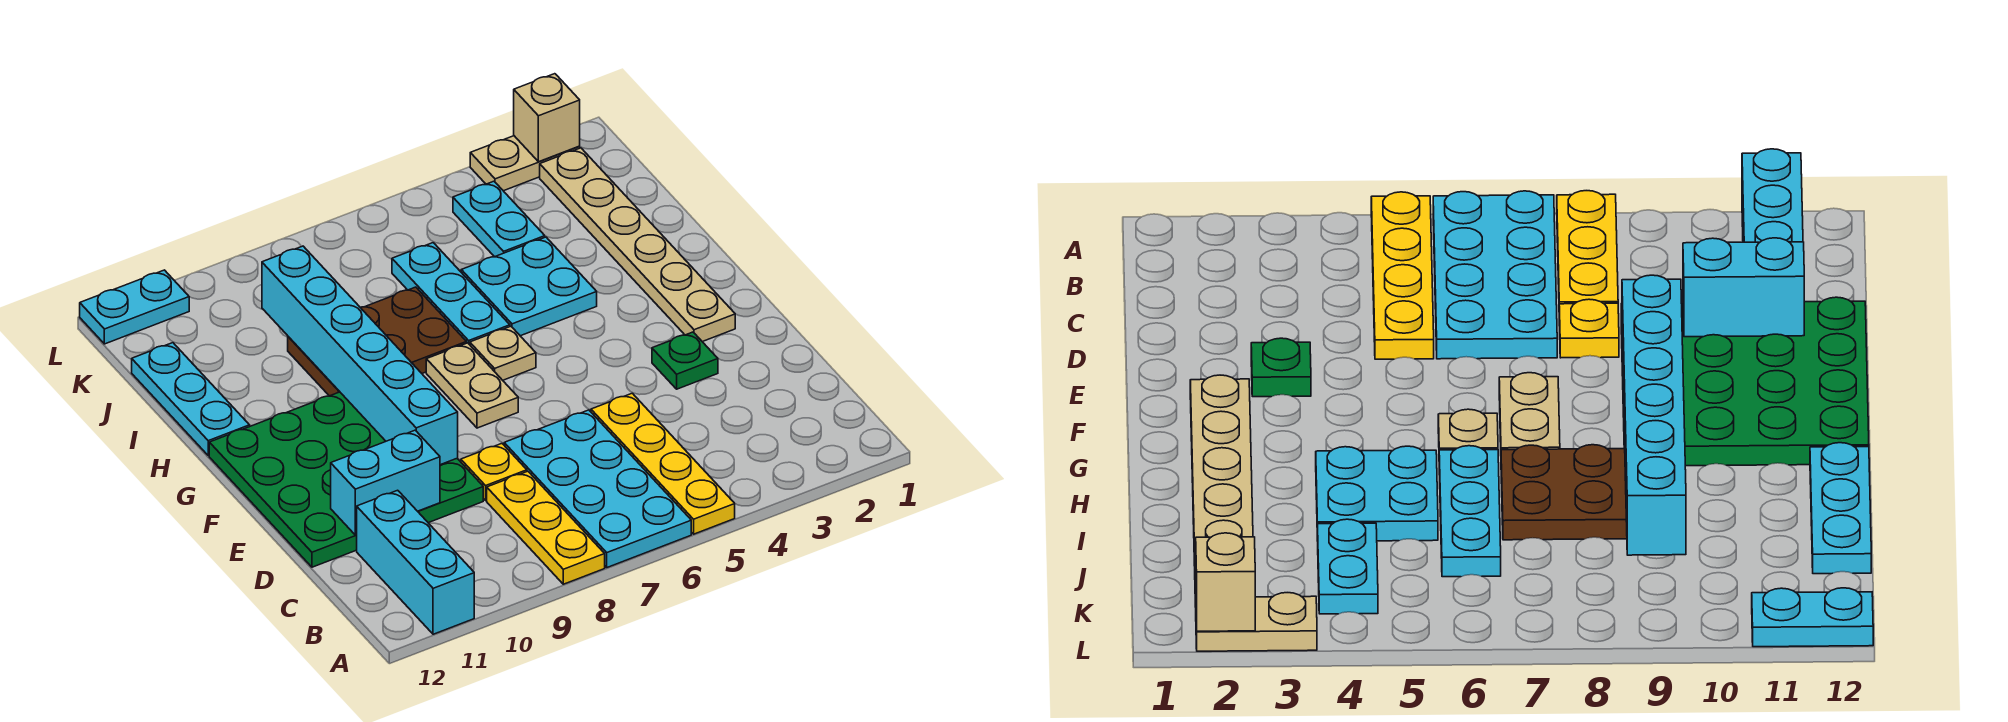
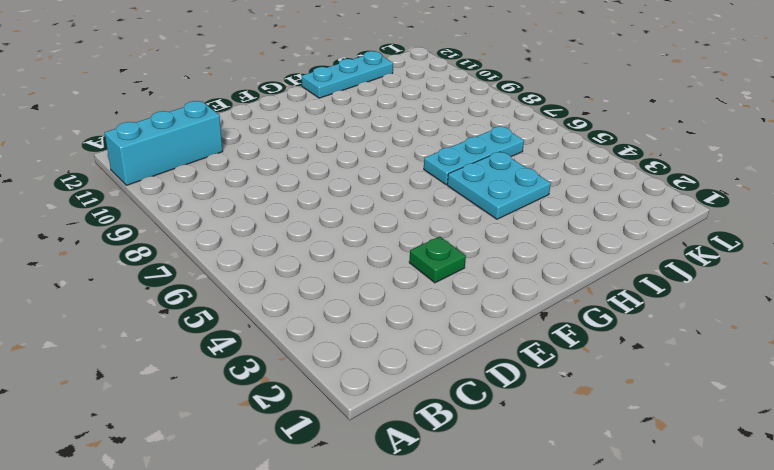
none -> yellow 1x4 plate [591,393,735,534]
none -> cyan 2x4 plate [504,410,691,567]
none -> yellow 1x3 plate [487,471,605,584]

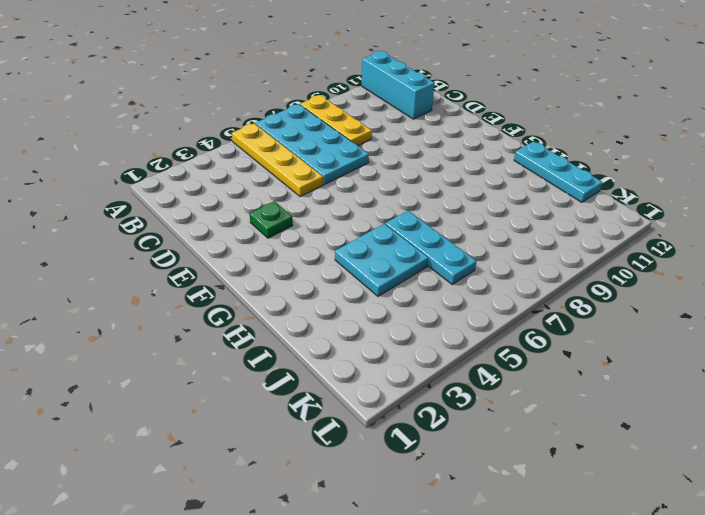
none -> yellow 1x1 plate [461,444,527,500]
none -> green 4x4 plate [209,392,483,567]
none -> tan 1x6 plate [540,148,735,342]

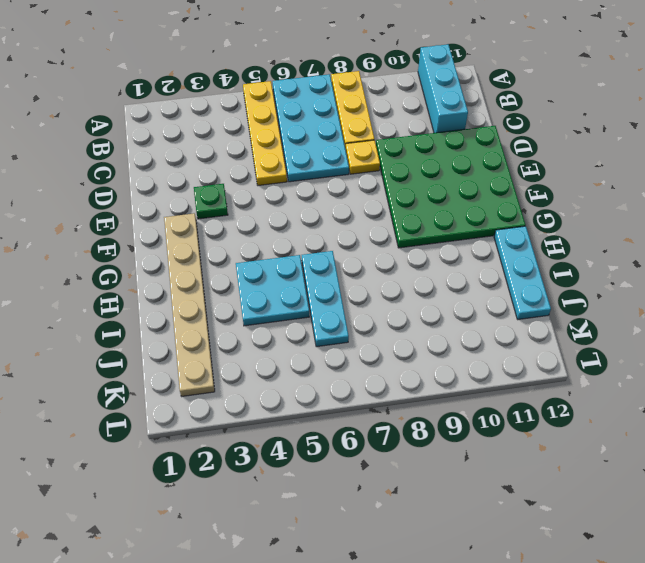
none -> tan 1x2 plate [426,343,518,428]
none -> tan 1x1 plate [470,326,536,380]
none -> brown 2x3 plate [288,287,467,396]

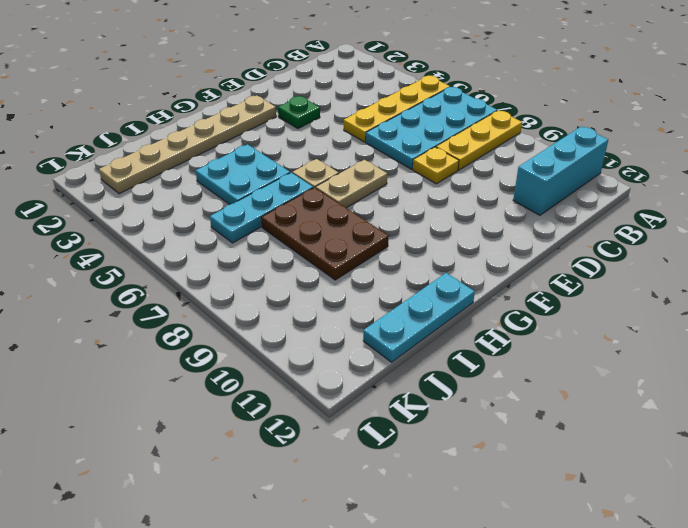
none -> green 4x4 plate [209,392,483,567]
none -> cyan 1x2 plate [453,181,545,257]
none -> tan 1x2 plate [470,136,580,191]

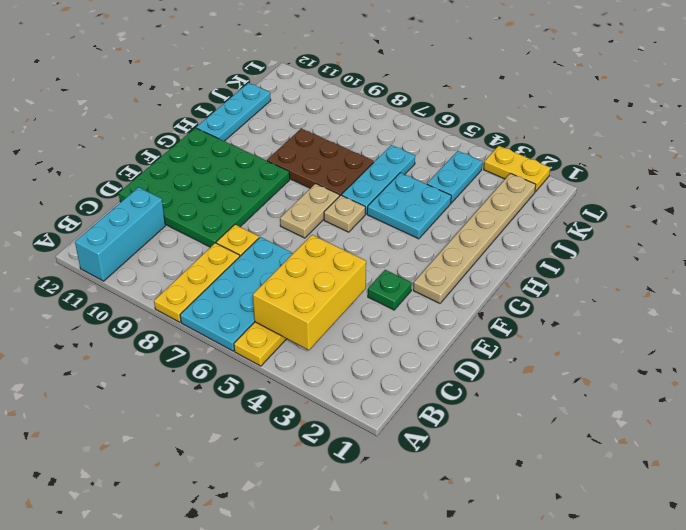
yellow 2x3 brick [253,235,366,350] -> none
yellow 1x2 plate [484,146,550,192] -> tan 1x2 plate [470,136,580,191]
none -> cyan 1x2 plate [80,270,189,344]
none -> cyan 1x2 brick [331,430,440,535]
none -> cyan 1x6 brick [262,246,458,465]

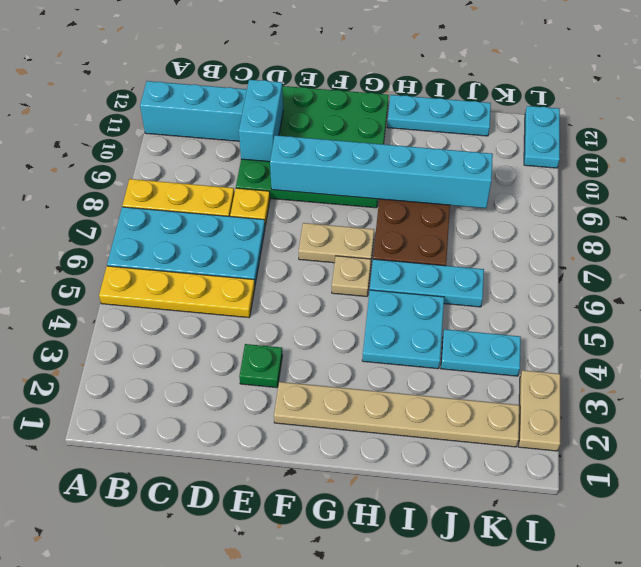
none -> tan 1x1 brick [514,74,580,162]

